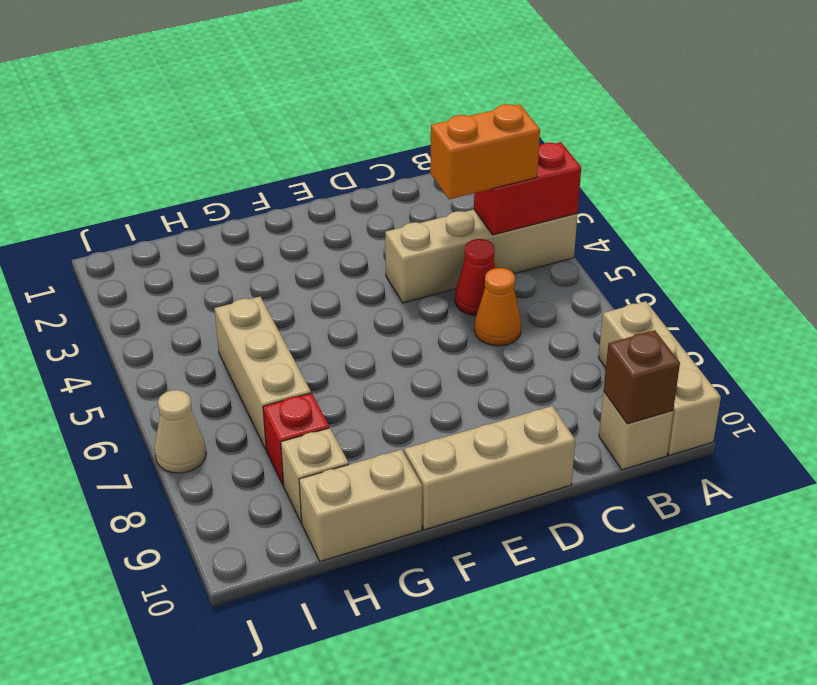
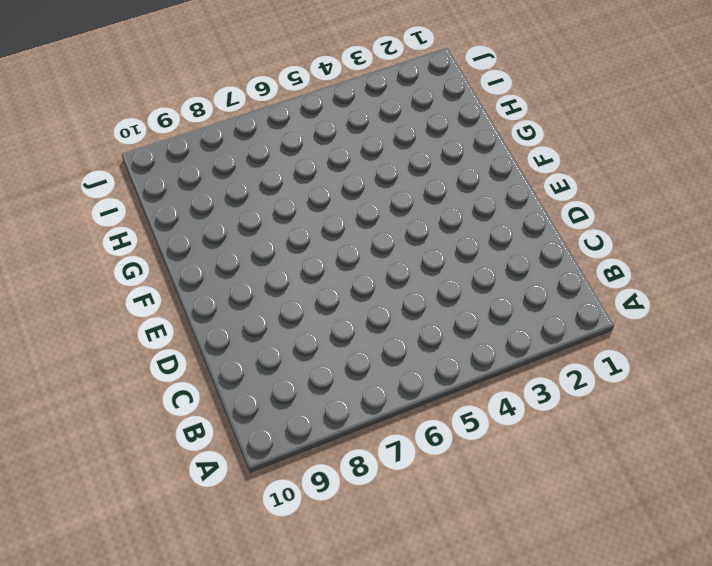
none -> tan 1x4 brick [385,210,578,303]
none -> tan 1x3 brick [599,301,721,455]
none -> tan 1x1 brick [599,392,673,470]

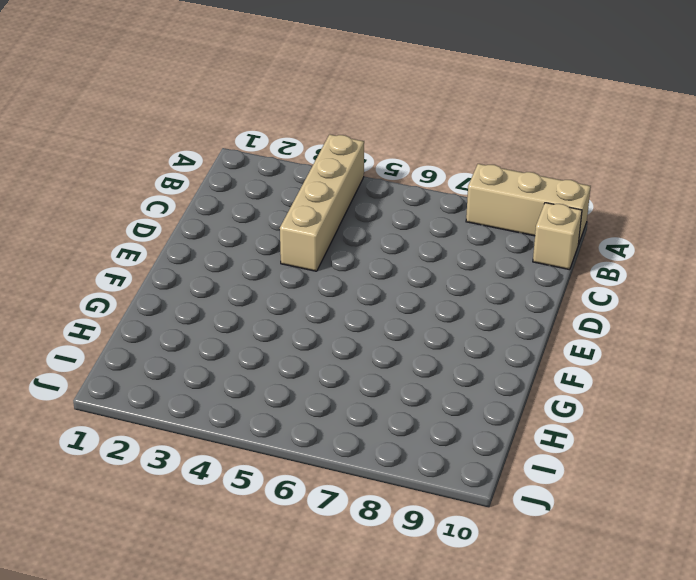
none -> red 1x1 cone [455,239,495,316]
none -> orange 1x1 cone [475,268,521,346]
none -> tan 1x3 brick [404,406,575,530]

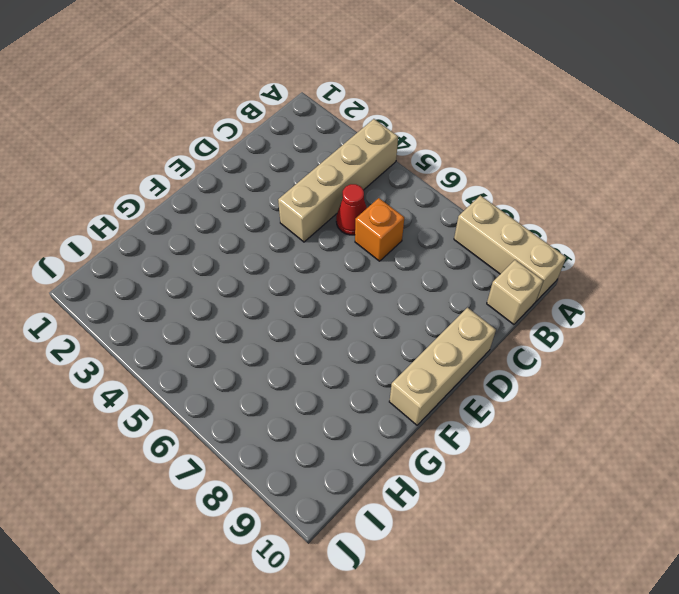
orange 1x1 brick [355,198,404,261] -> orange 1x1 cone [475,268,521,346]
none -> tan 1x2 brick [299,450,422,561]
none -> tan 1x3 brick [214,297,311,449]
none -> red 1x1 brick [263,393,329,485]

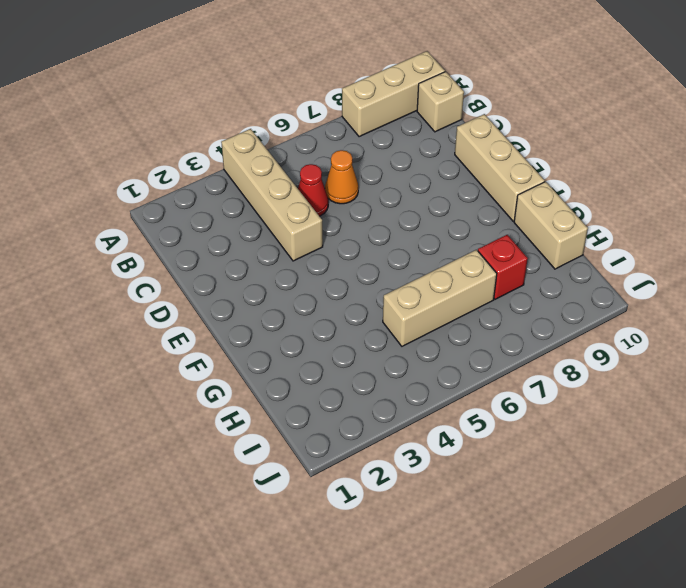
none -> tan 1x1 brick [281,428,349,523]
none -> tan 1x1 cone [155,390,206,473]
none -> red 1x2 brick [474,142,581,235]

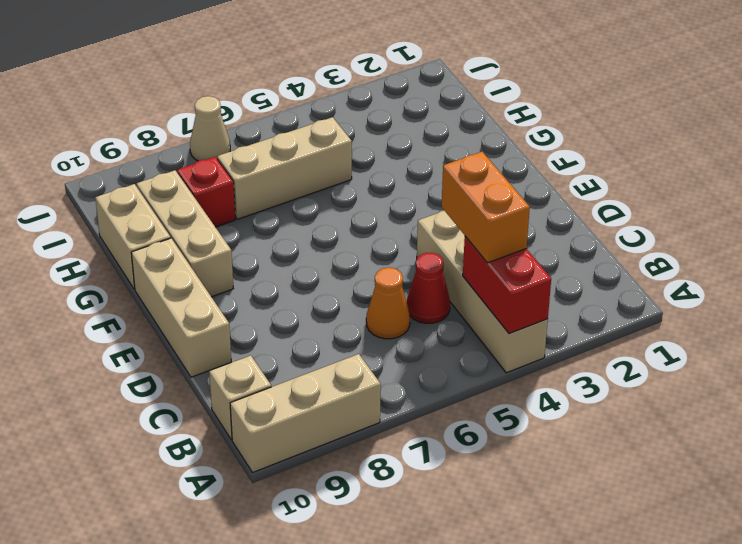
tan 1x3 brick [137,170,233,297] -> tan 1x1 brick [281,428,349,523]
none -> brown 1x1 brick [604,330,680,424]

